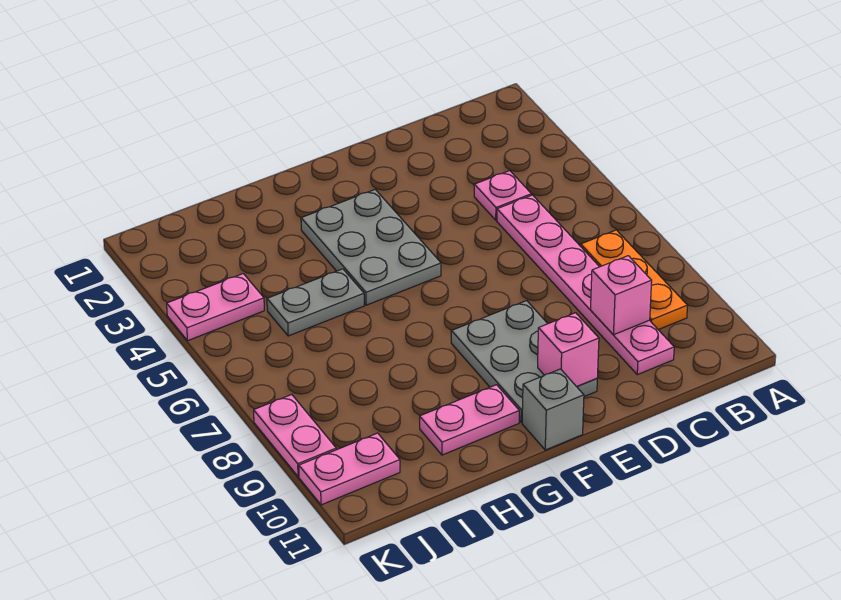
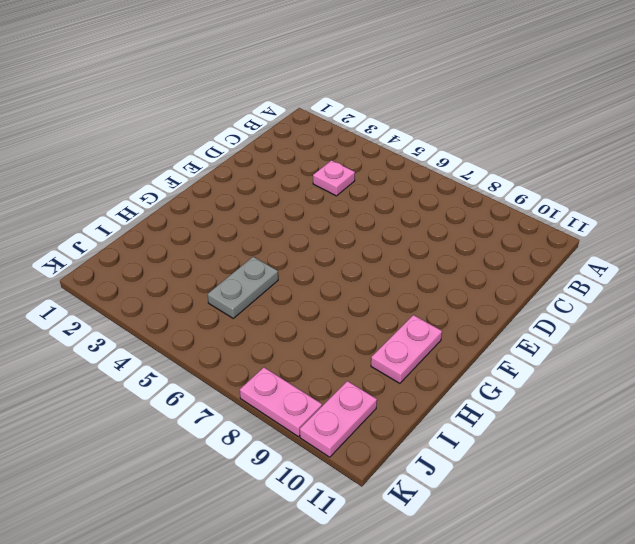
none -> orange 1x3 plate [581,230,688,330]
none -> pink 1x6 plate [497,195,674,375]
none -> grey 2x3 plate [451,301,597,422]

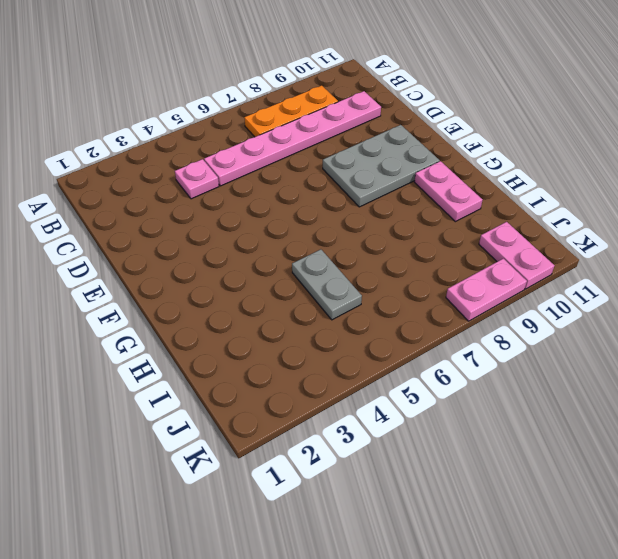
none -> grey 2x3 plate [301,190,441,305]
none -> grey 1x1 brick [522,369,584,450]
none -> pink 1x2 plate [167,274,264,341]

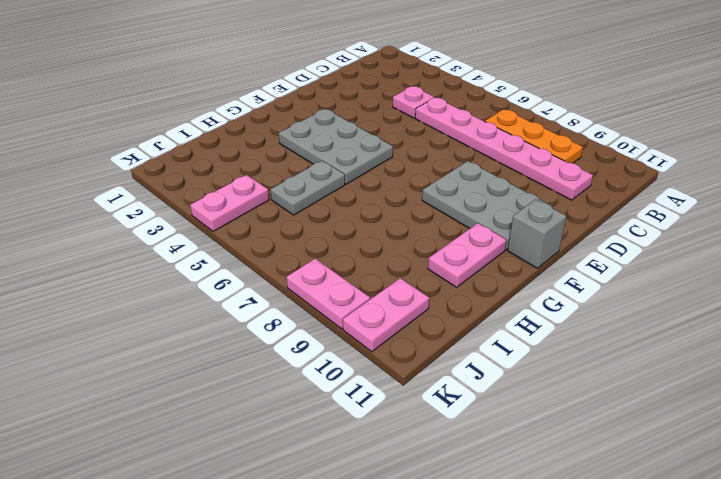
none -> pink 1x1 brick [591,256,652,335]
none -> pink 1x1 brick [538,313,599,387]

